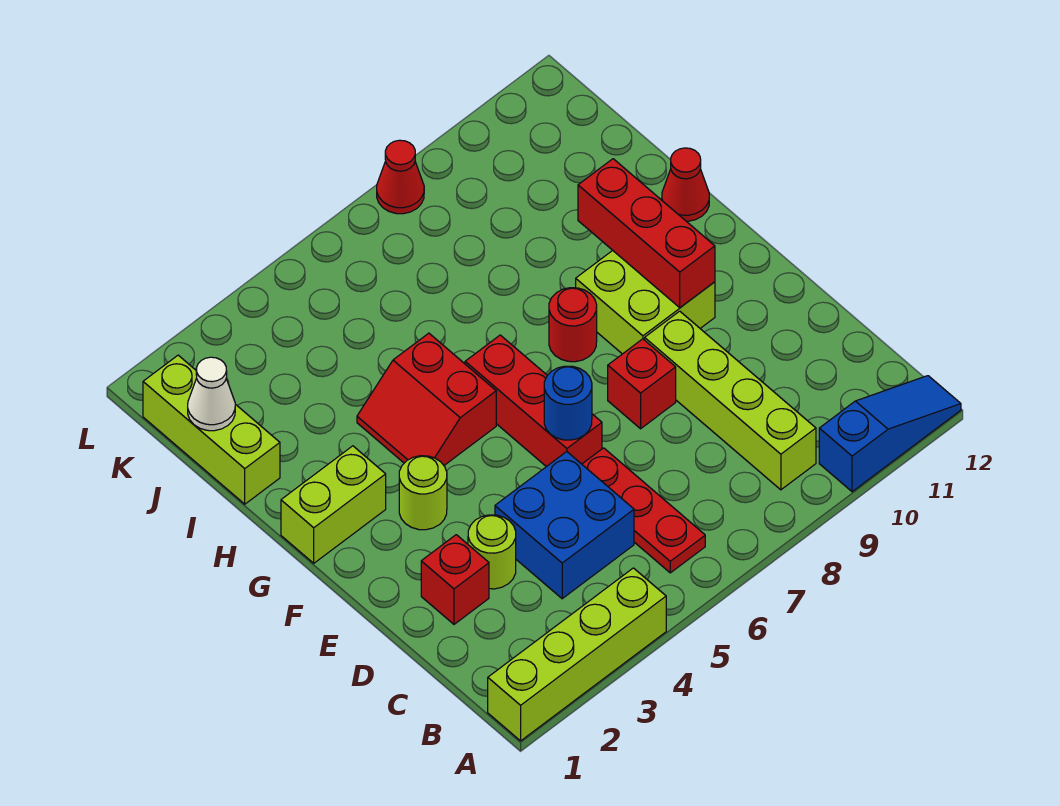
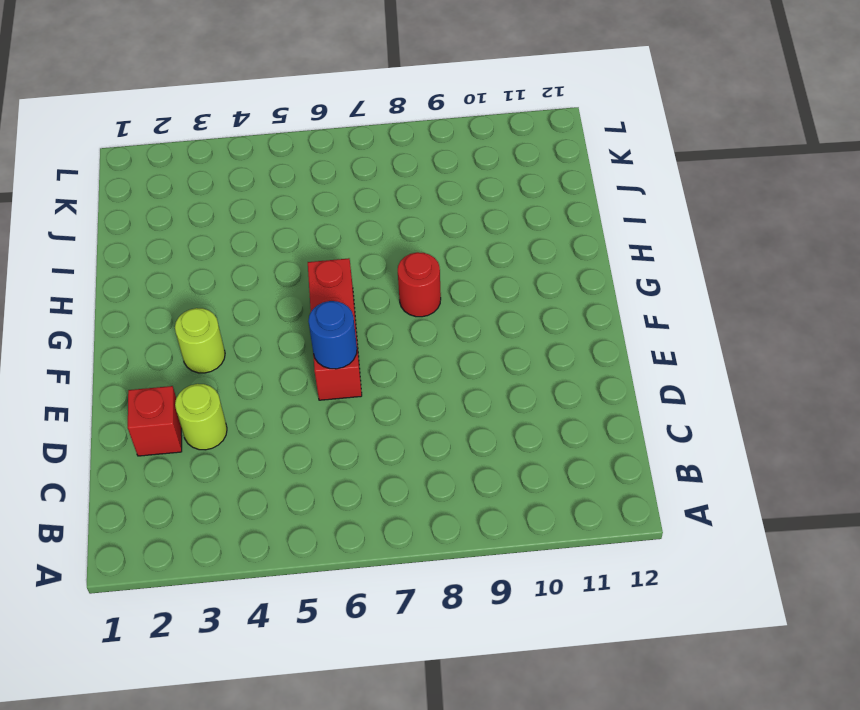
none -> lime 1x4 brick [488,568,666,741]
none -> blue 1x3 slope [819,376,961,492]
none -> red 1x3 plate [582,448,705,573]

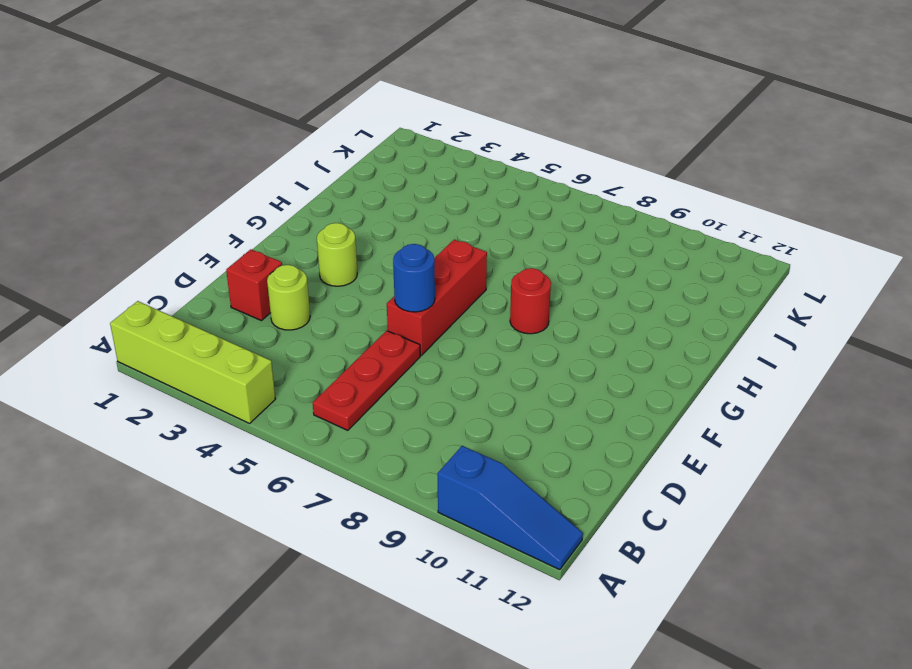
none -> lime 1x4 brick [645,311,816,490]
none -> blue 2x2 brick [495,452,634,599]
none -> red 1x1 brick [608,339,676,429]

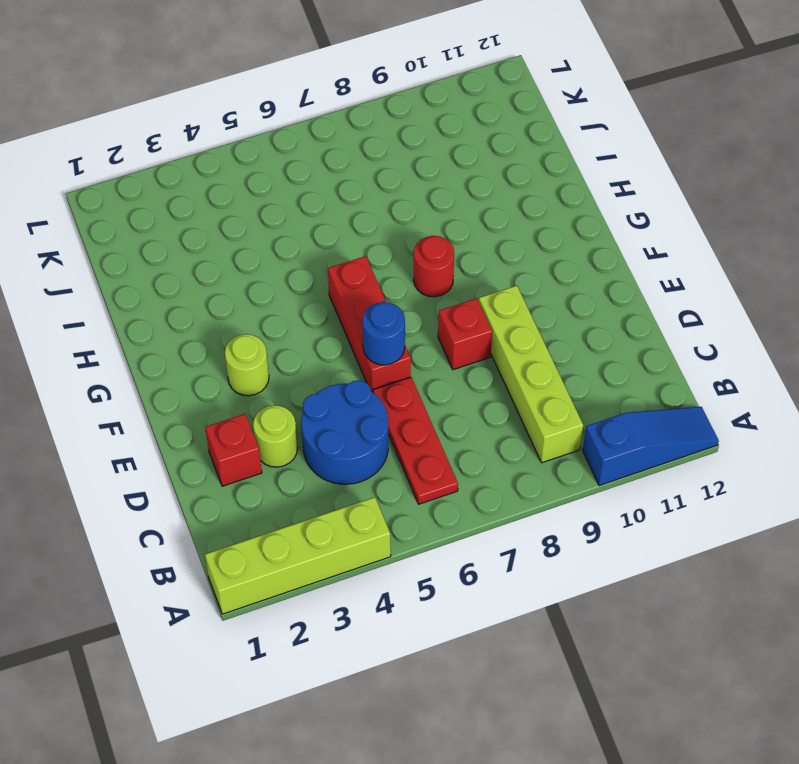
blue 2x2 round brick [301,380,388,484] -> blue 2x2 brick [495,452,634,599]
none -> lime 2x2 brick [576,250,715,354]
none -> lime 1x2 brick [281,446,386,563]
none -> red 2x2 slope [357,333,496,465]

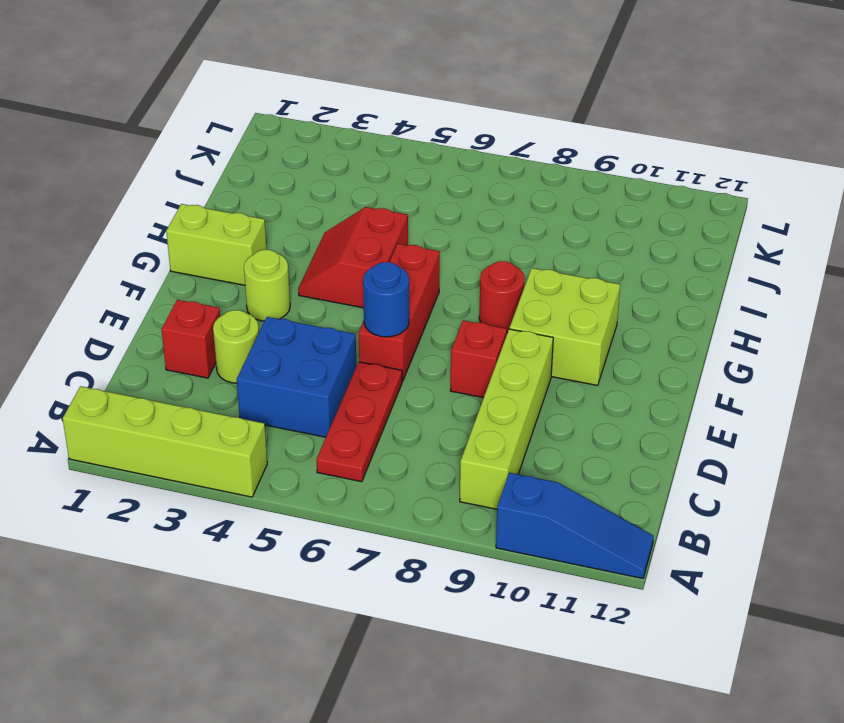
none -> red 1x1 cone [662,148,709,221]
none -> lime 1x3 brick [143,355,280,504]
none -> red 1x1 cone [377,140,424,214]

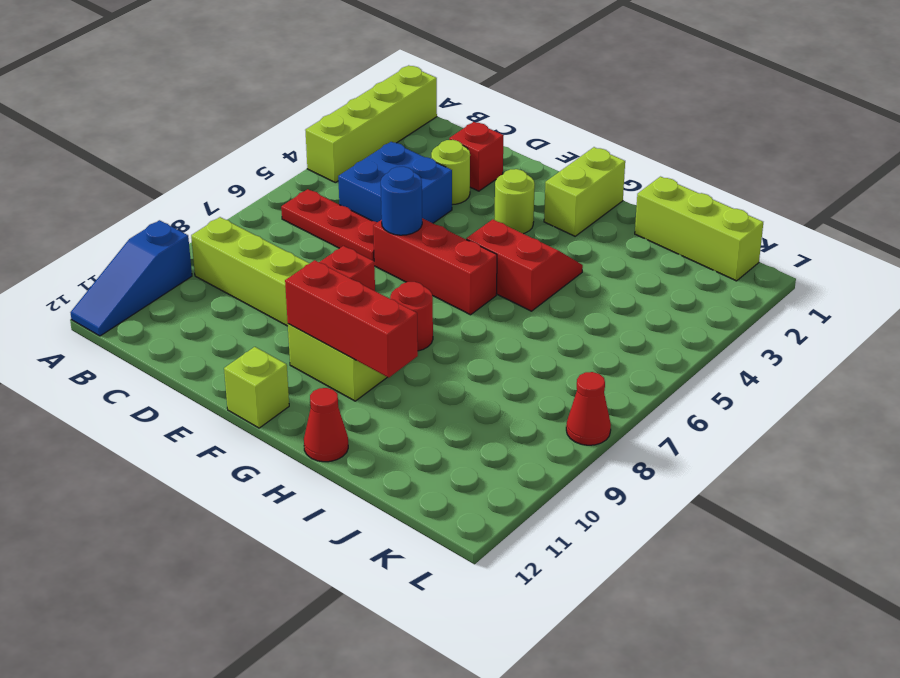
lime 1x1 brick [224,347,289,428] -> none
none -> white 1x1 cone [188,357,235,431]

